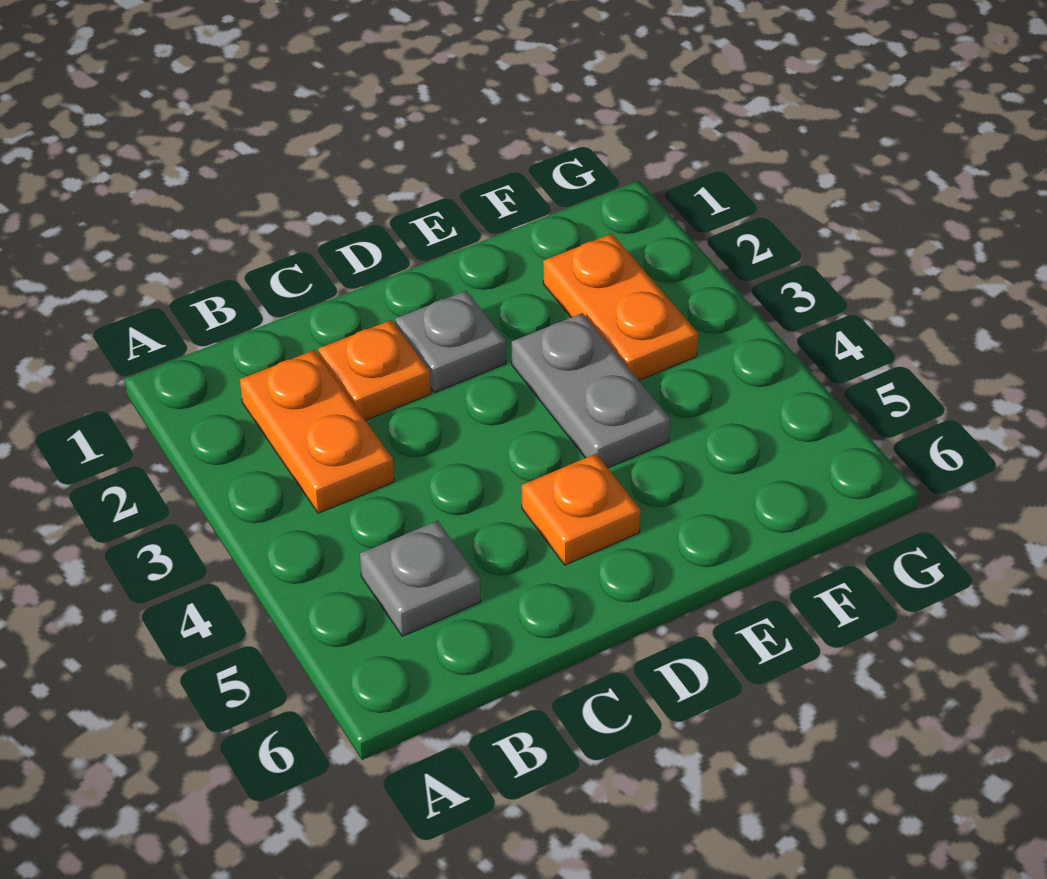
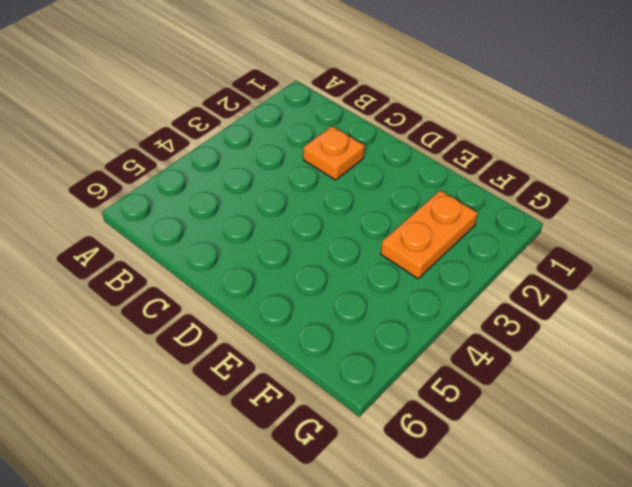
none -> orange 1x2 plate [240,350,394,513]
none -> grey 1x1 plate [360,521,481,636]

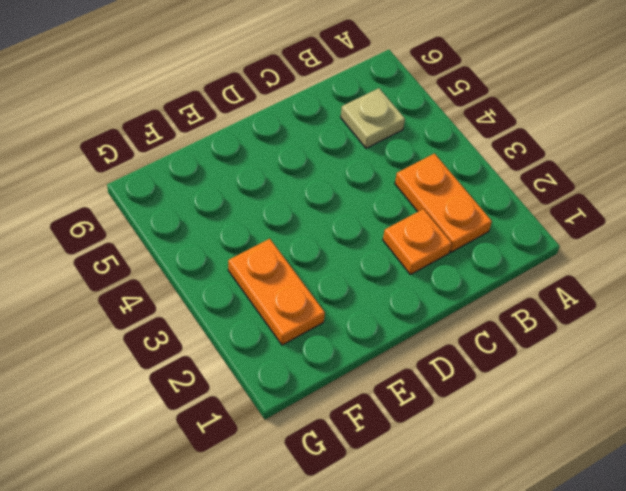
tan 1x1 plate [341,88,405,148] -> grey 1x1 plate [360,521,481,636]
none -> grey 1x1 plate [395,291,506,393]
none -> orange 1x1 plate [522,454,641,565]

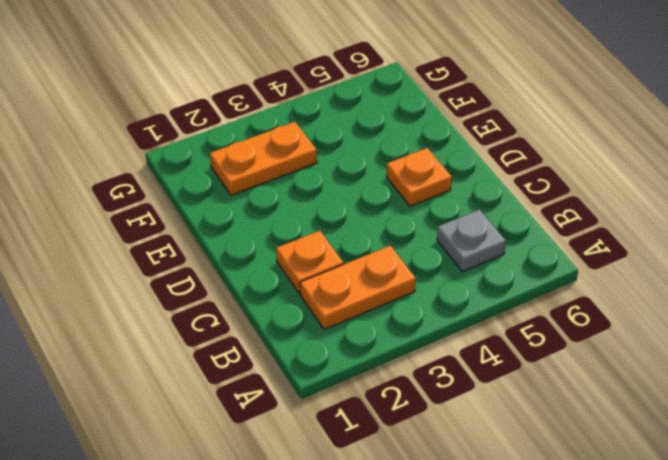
none -> grey 1x1 plate [395,291,506,393]
none -> grey 1x2 plate [512,313,670,468]

